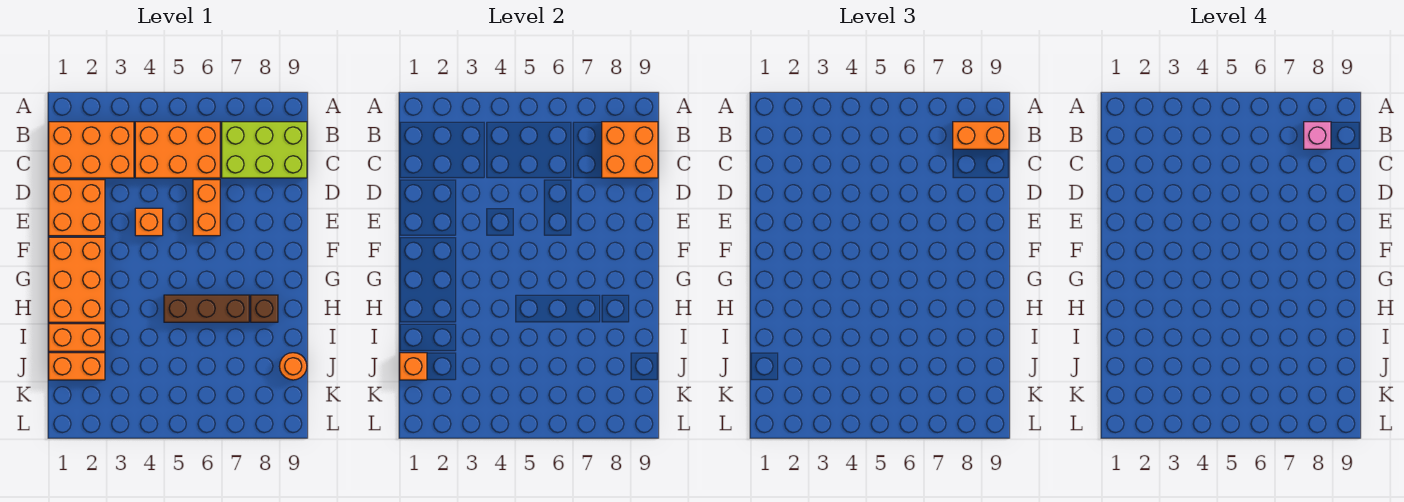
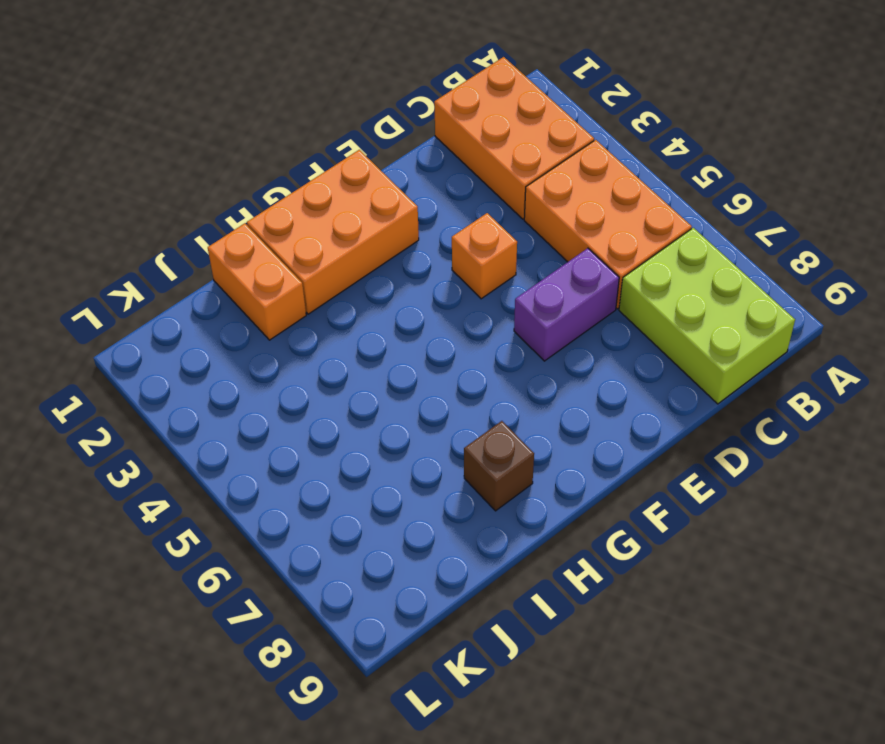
purple 1x2 brick [514,248,619,361] -> orange 1x2 brick [193,180,220,236]
none -> orange 2x2 brick [49,180,105,236]
none -> brown 1x3 brick [164,295,249,322]
none -> orange 1x2 brick [49,353,105,380]

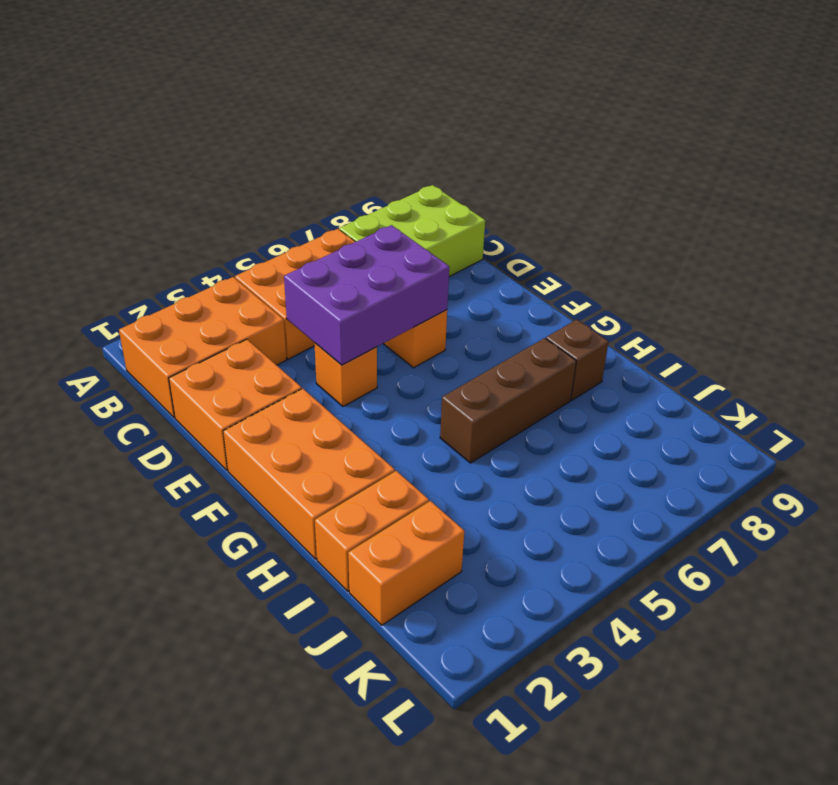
purple 2x3 brick [284,225,449,365] -> none
none -> orange 1x1 round brick [279,353,307,380]
none -> orange 2x2 brick [602,122,658,178]
none -> orange 1x1 brick [400,353,427,380]

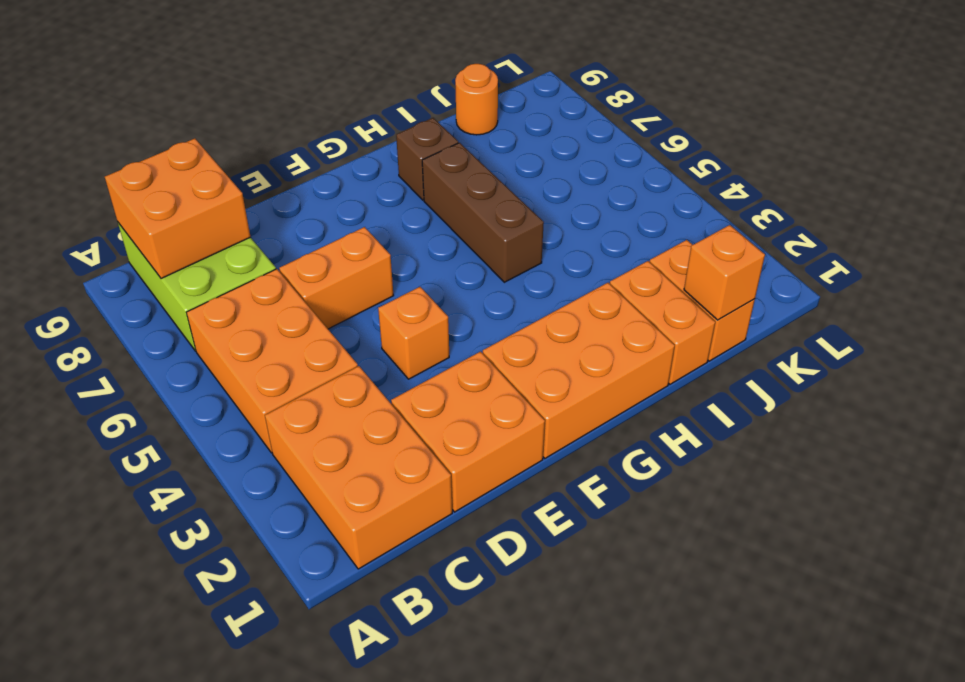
none -> orange 1x2 brick [953,122,1009,149]
none -> pink 1x1 brick [1304,122,1331,149]

